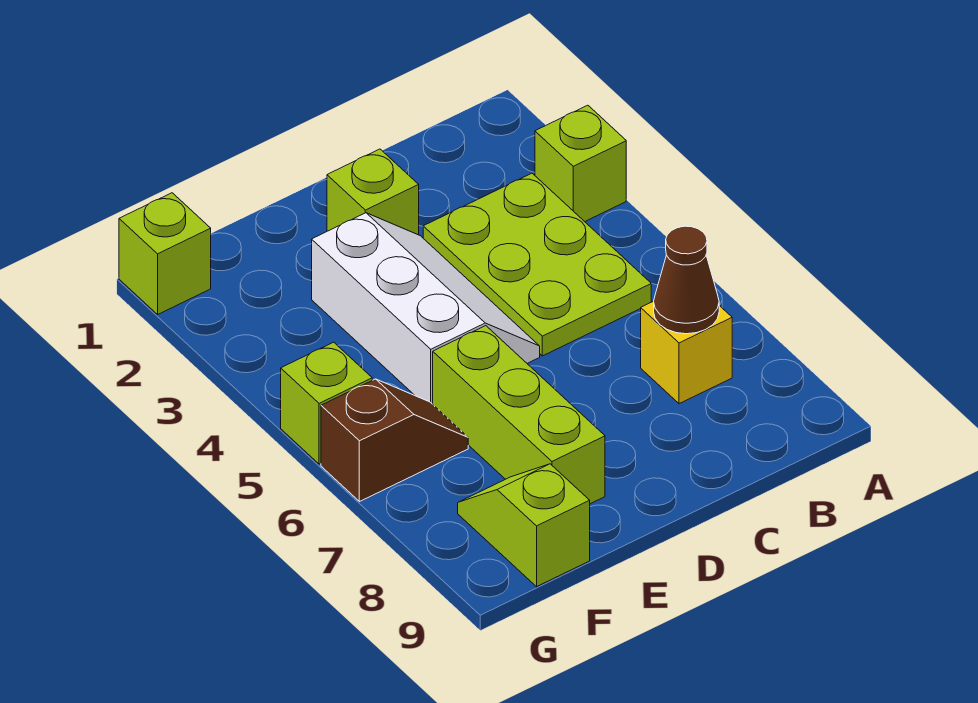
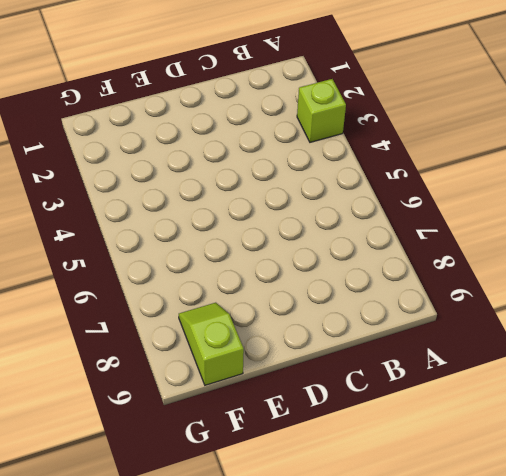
none -> lime 2x3 plate [423,173,651,356]
none -> yellow 1x1 brick [641,301,732,404]

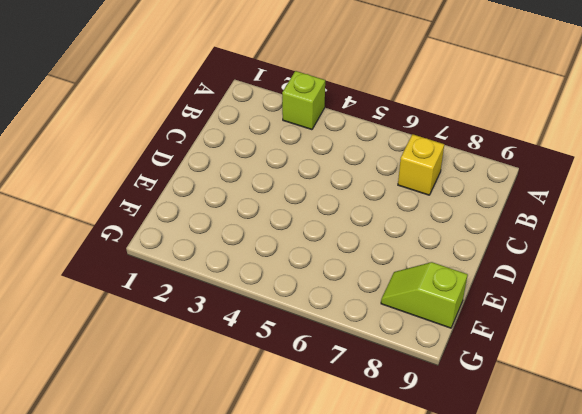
none -> lime 2x3 plate [423,173,651,356]
none -> lime 1x1 brick [327,149,419,235]

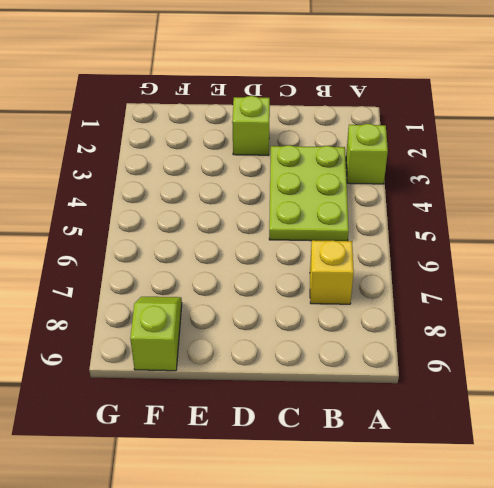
none -> white 2x3 slope [312,213,540,404]
none -> lime 1x3 brick [433,326,605,504]

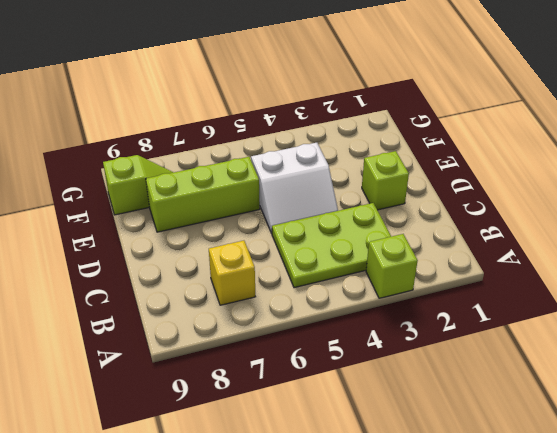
white 2x2 slope [251,142,338,233] -> white 2x3 slope [312,213,540,404]
none -> brown 1x2 slope [321,379,468,502]
none -> lime 1x1 brick [119,193,211,314]

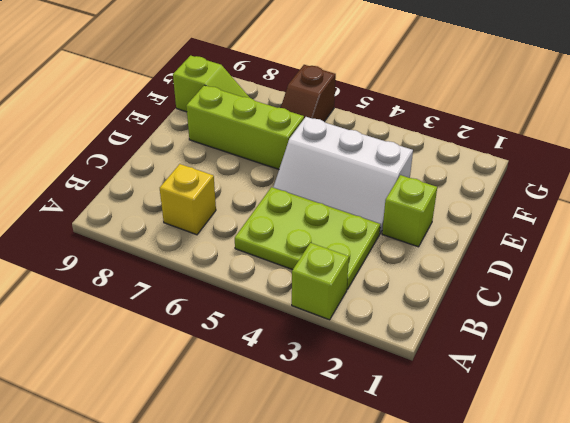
none -> lime 1x1 brick [119,193,211,314]
none -> lime 1x1 brick [281,342,372,464]

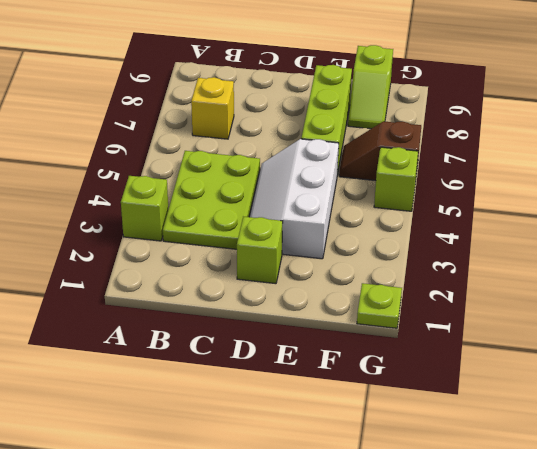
lime 1x1 plate [357,283,402,328] -> lime 1x1 brick [119,193,211,314]
none -> brown 1x1 cone [654,226,719,334]

